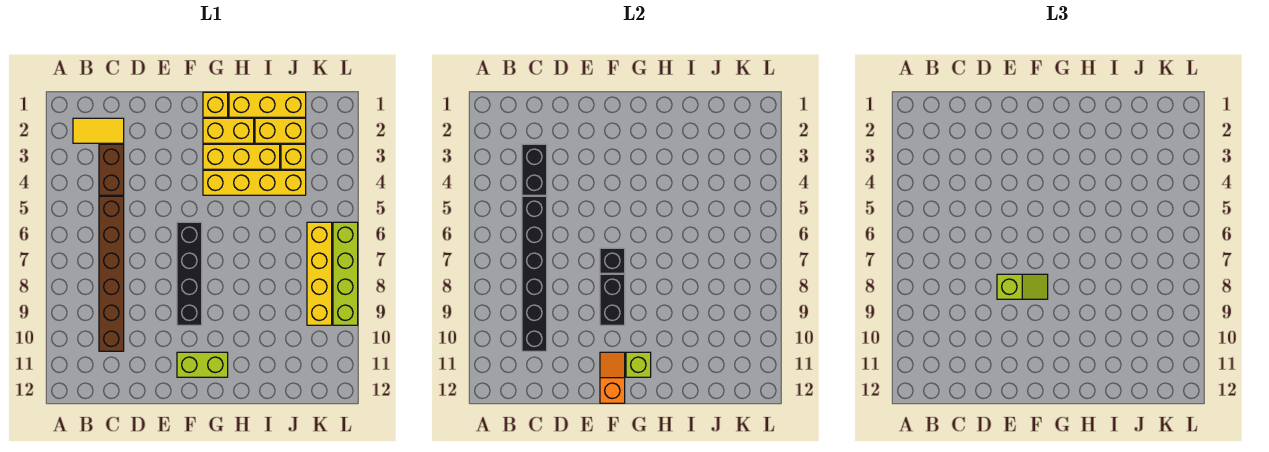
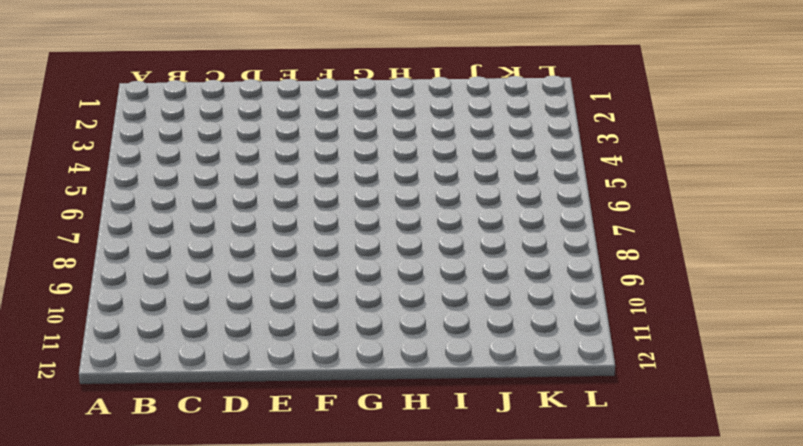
none -> yellow 1x2 tile [73,118,124,143]
none -> brown 1x2 brick [99,144,124,195]
none -> brown 1x6 brick [99,196,124,351]

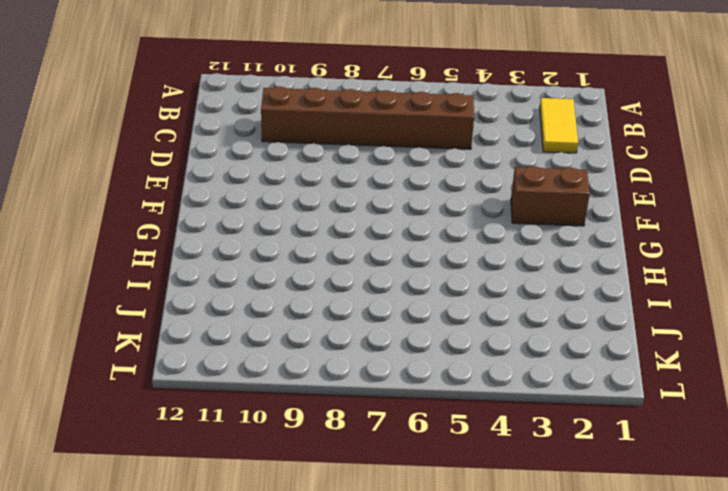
brown 1x2 brick [511,166,590,226] -> brown 1x2 brick moved to [99,144,124,195]
none -> black 1x4 brick [177,222,202,325]
none -> lime 1x2 brick [177,352,228,377]
none -> yellow 1x1 brick [203,92,228,117]

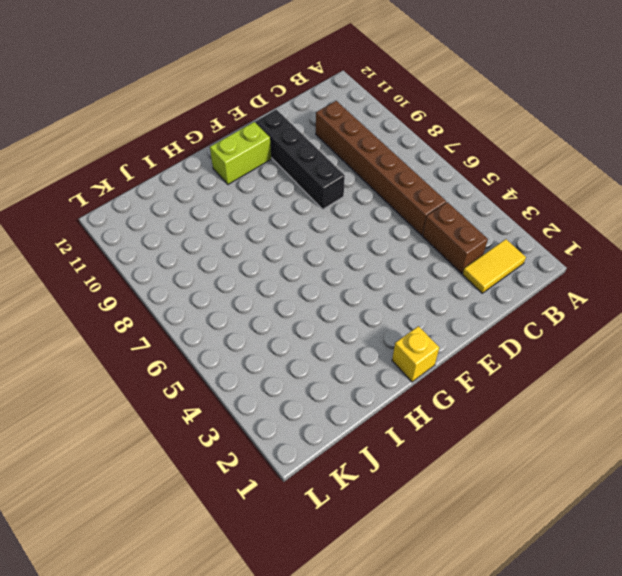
black 1x4 brick [255,110,345,209] -> black 1x4 brick moved to [177,222,202,325]
none -> yellow 1x2 brick [203,118,254,143]
none -> yellow 1x3 brick [203,144,280,169]
none -> yellow 1x4 brick [203,170,306,195]

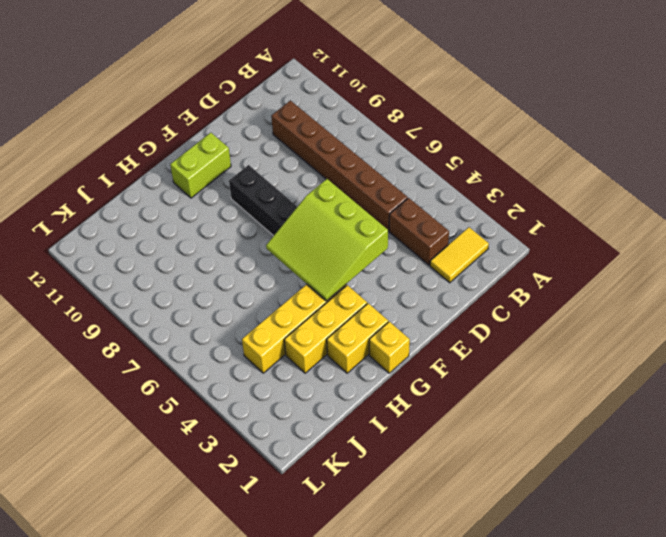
lime 3x3 slope [266,179,388,301] -> none
none -> yellow 1x3 brick [229,92,306,117]
none -> yellow 1x2 brick [255,118,306,143]
none -> yellow 1x1 brick [281,144,306,169]

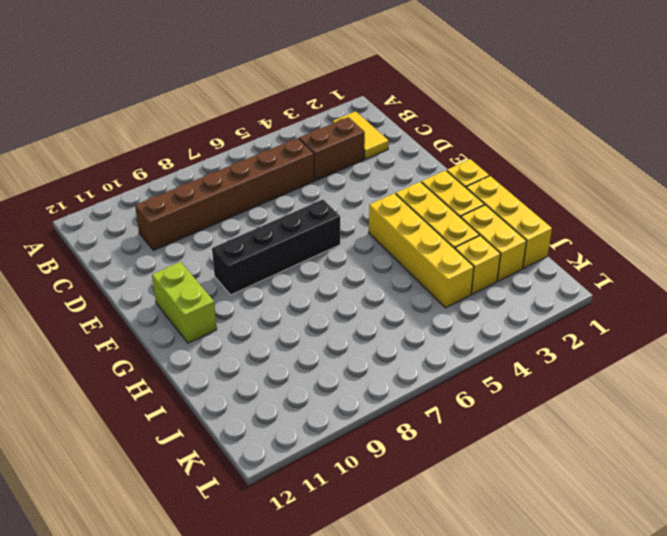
none -> yellow 1x4 brick [307,222,332,325]
none -> lime 1x4 brick [333,222,358,325]
none -> black 1x2 brick [522,144,547,195]

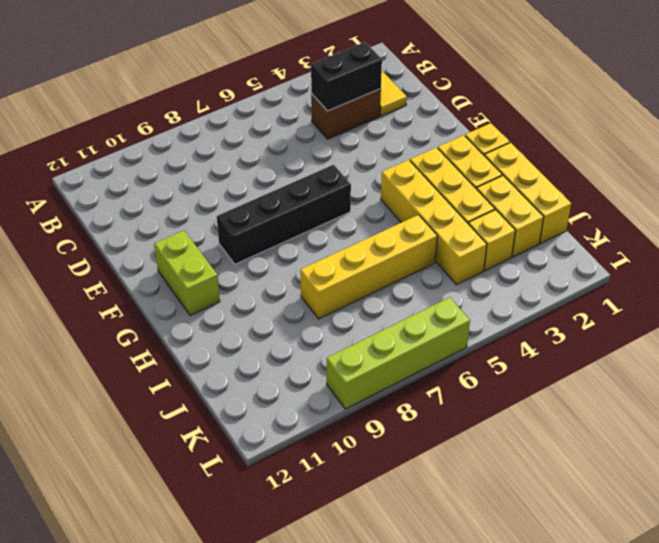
yellow 1x4 brick [300,215,437,319] -> yellow 1x4 brick moved to [307,222,332,325]
none -> brown 1x6 brick [99,196,124,351]
none -> black 1x6 brick [522,196,547,351]
none -> black 1x1 brick [600,248,625,273]

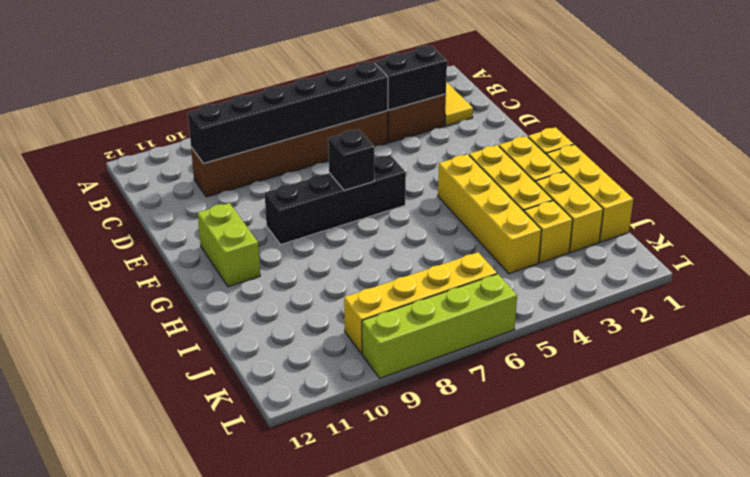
none -> black 1x2 brick [600,274,625,325]
none -> orange 1x2 slope [600,352,625,403]
none -> lime 1x1 brick [626,352,651,377]

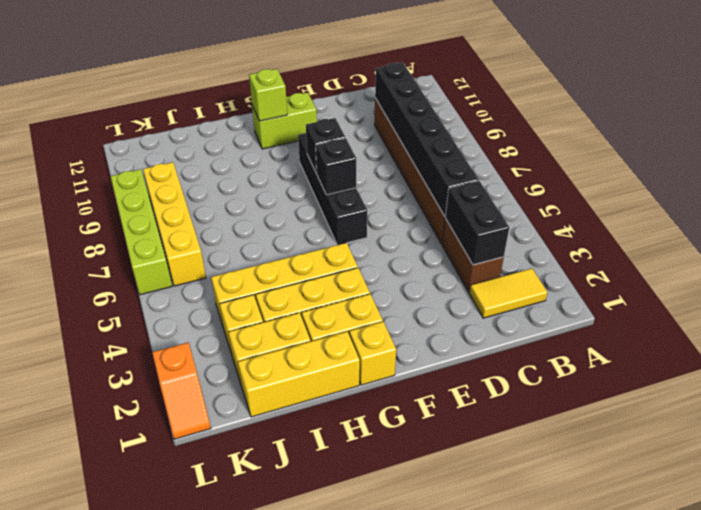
black 1x1 brick [306,118,345,173] -> black 1x2 brick [600,274,625,325]
orange 1x2 slope [152,342,211,439] -> orange 1x2 slope moved to [600,352,625,403]
none -> lime 1x2 slope [997,274,1048,299]

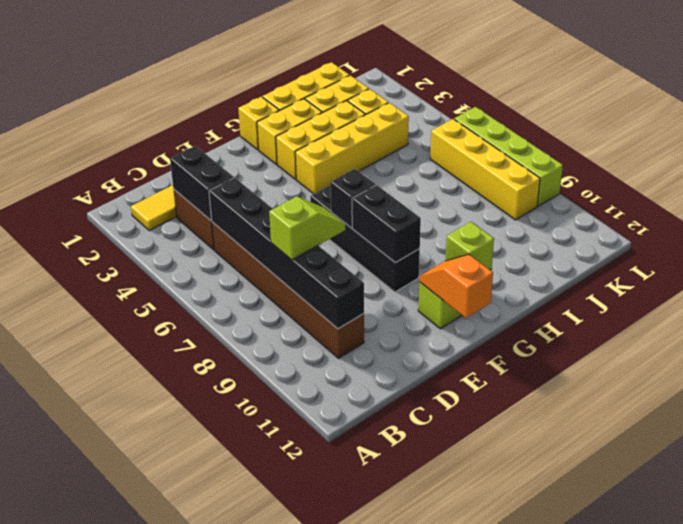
lime 1x2 slope [269,196,345,260] -> lime 1x2 slope moved to [997,274,1048,299]

